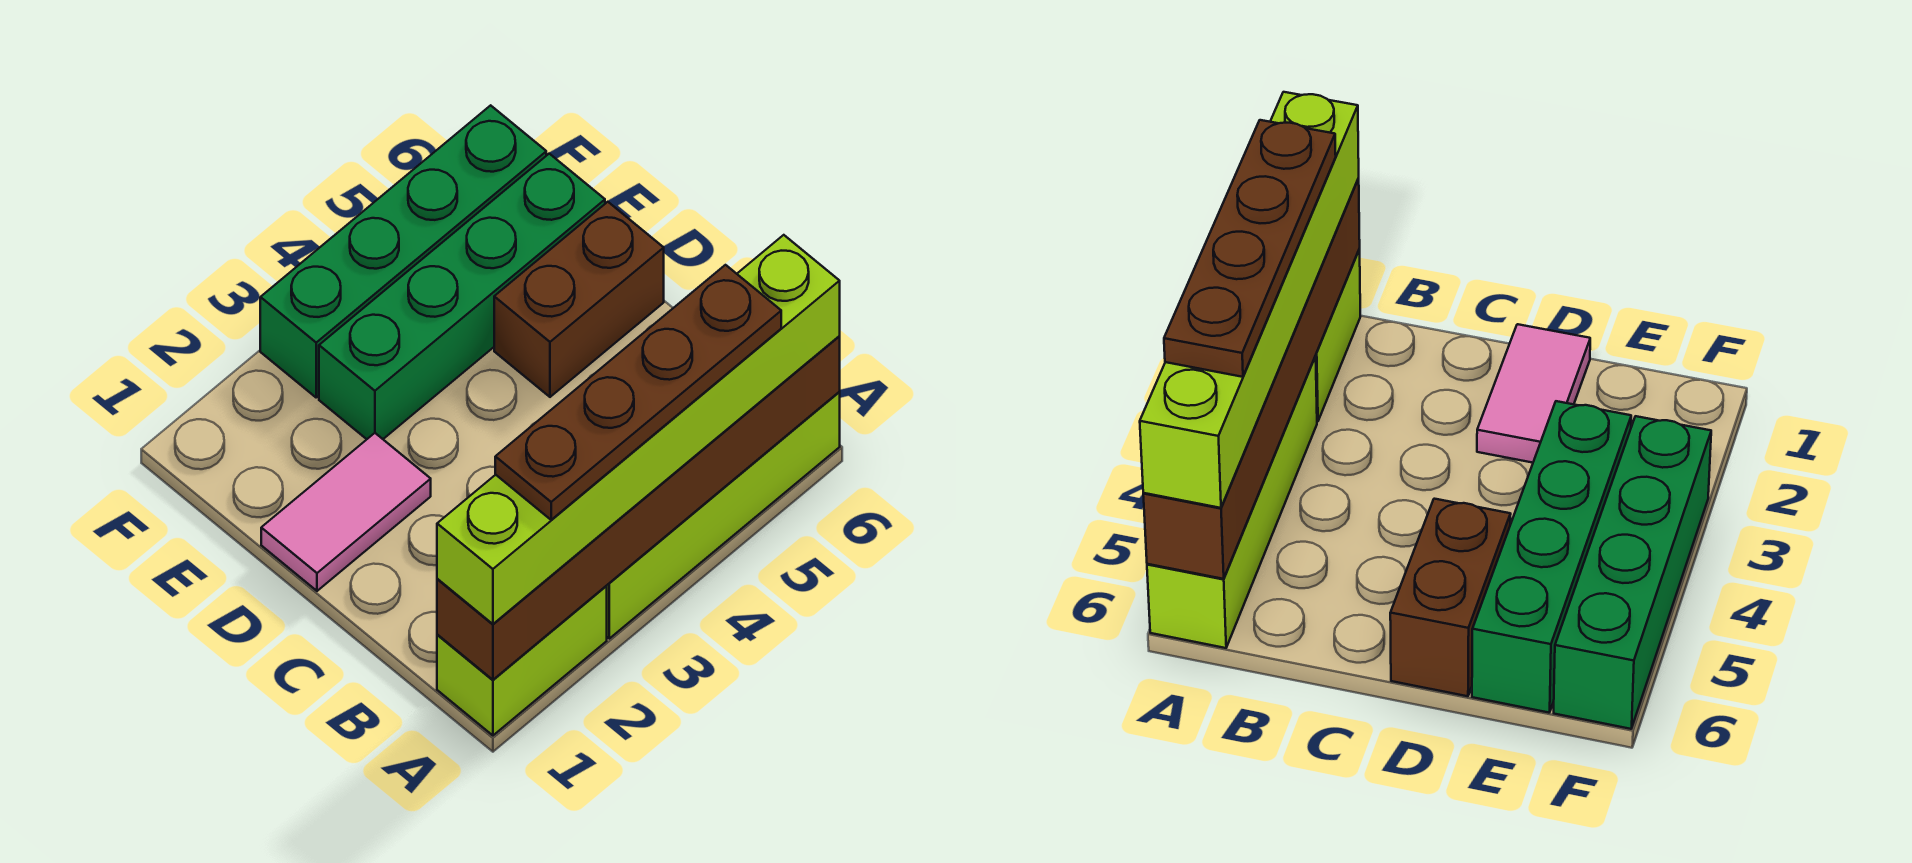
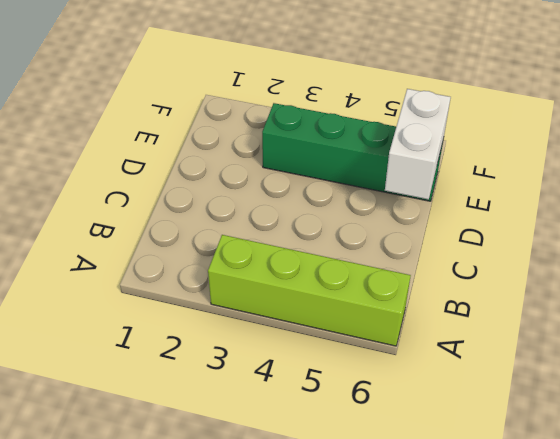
white 1x2 brick [385,89,451,199] -> none
none -> lime 1x2 brick [437,586,607,735]
none -> pink 1x2 tile [261,433,431,591]

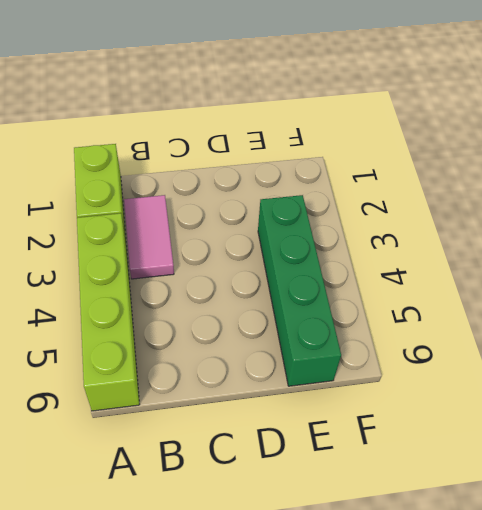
pink 1x2 tile [124,195,174,279] -> pink 1x2 tile moved to [261,433,431,591]
none -> brown 1x2 brick [494,202,664,397]
none -> green 1x4 brick [260,105,546,397]

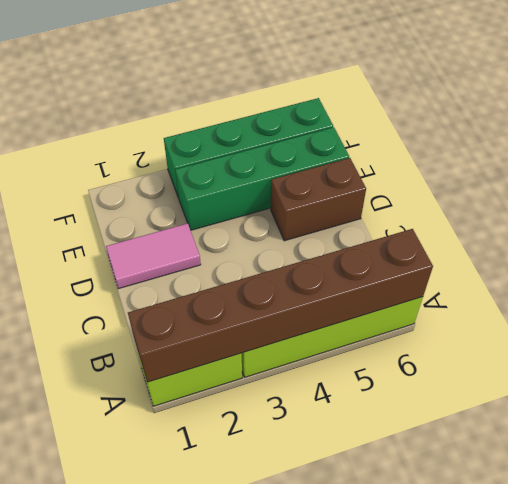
none -> lime 1x6 brick [437,235,840,624]
none -> brown 1x4 plate [495,265,781,520]

